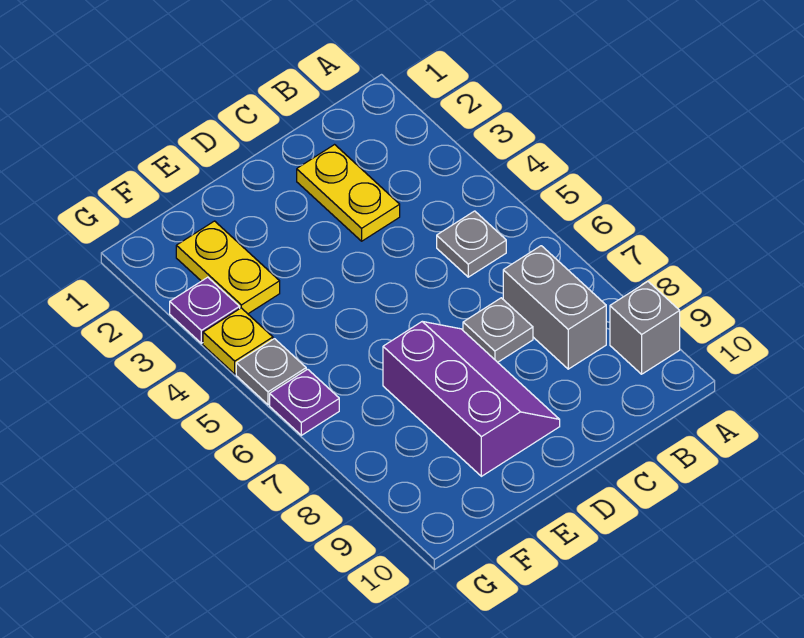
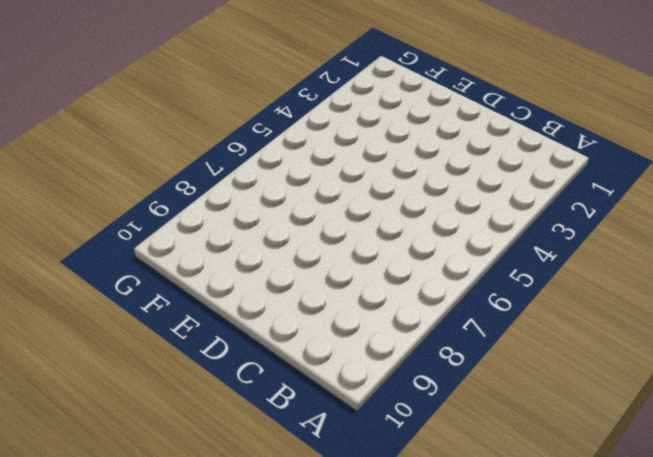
none -> grey 1x1 brick [610,282,680,374]
none -> grey 1x1 plate [437,211,506,277]

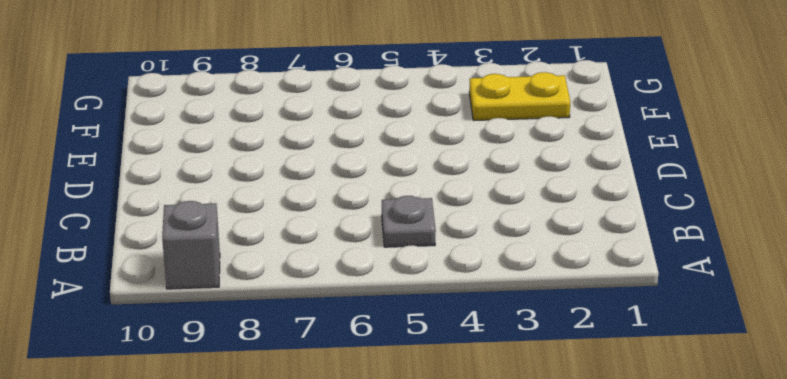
none -> grey 1x2 brick [503,246,606,369]
none -> yellow 1x2 plate [297,145,400,241]

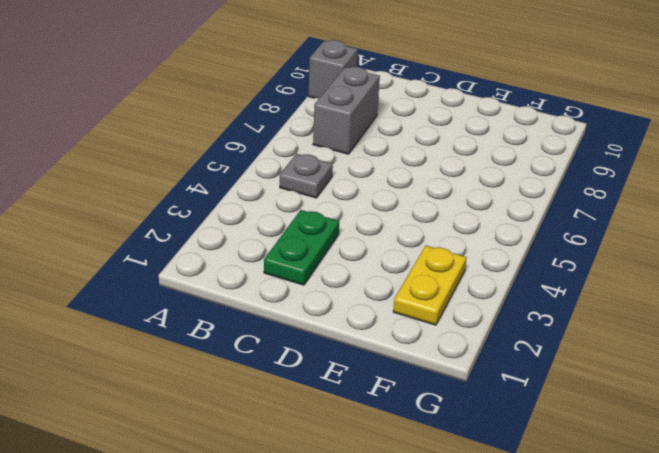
green 1x2 plate [264,210,339,285] -> yellow 1x2 plate [297,145,400,241]
none -> grey 1x1 plate [463,298,533,362]
none -> purple 2x3 slope [383,322,560,476]

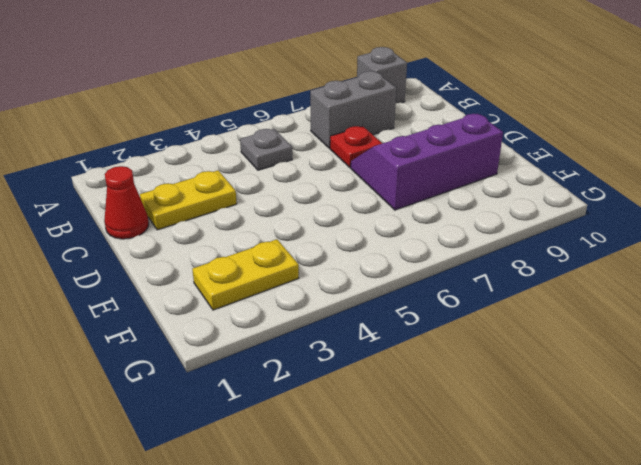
red 1x1 cone [104,166,149,239] -> none
red 1x1 plate [330,126,382,167] -> grey 1x1 plate [463,298,533,362]
none -> purple 1x1 plate [170,277,240,343]
none -> yellow 1x1 plate [203,308,273,374]

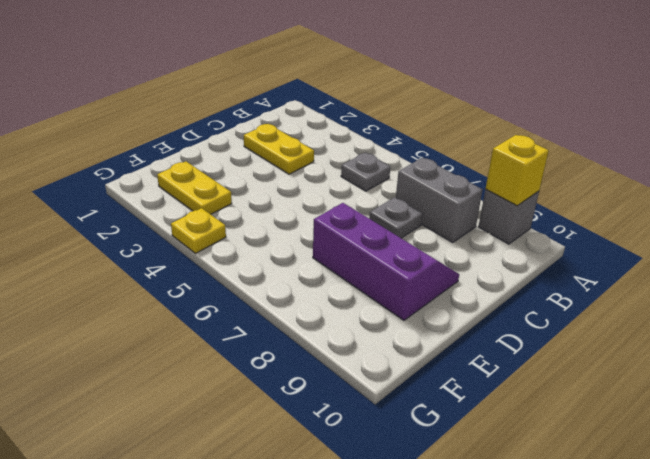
yellow 1x1 brick [486,135,549,206] -> none
none -> purple 1x1 plate [170,277,240,343]
none -> grey 1x1 plate [236,339,306,405]

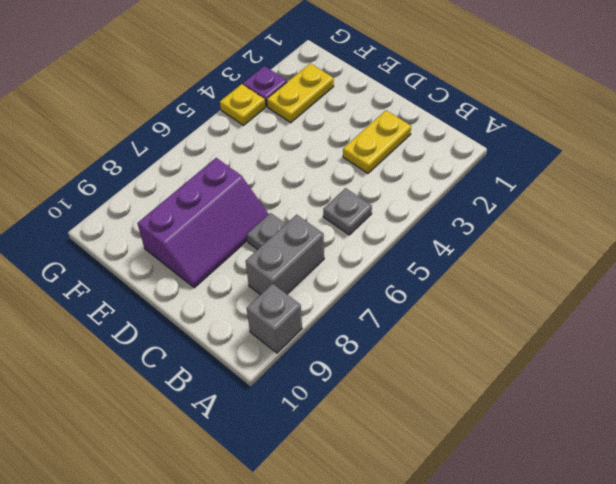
none -> grey 1x1 plate [236,339,306,405]
none -> purple 1x1 plate [270,369,339,435]

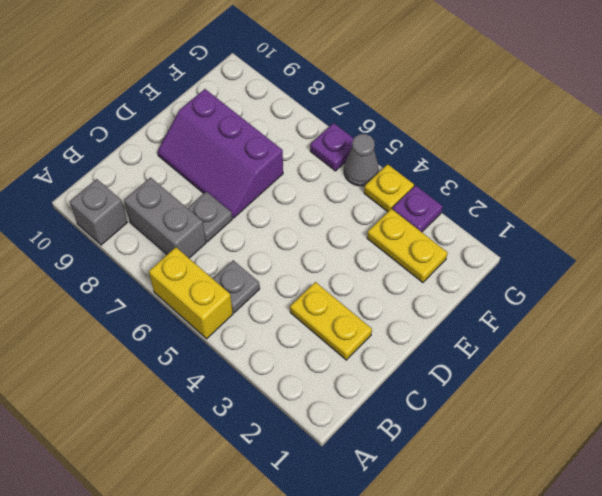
yellow 1x2 brick [149,247,233,339] -> none
grey 1x1 cone [344,134,379,186] -> grey 1x1 plate [236,339,306,405]

